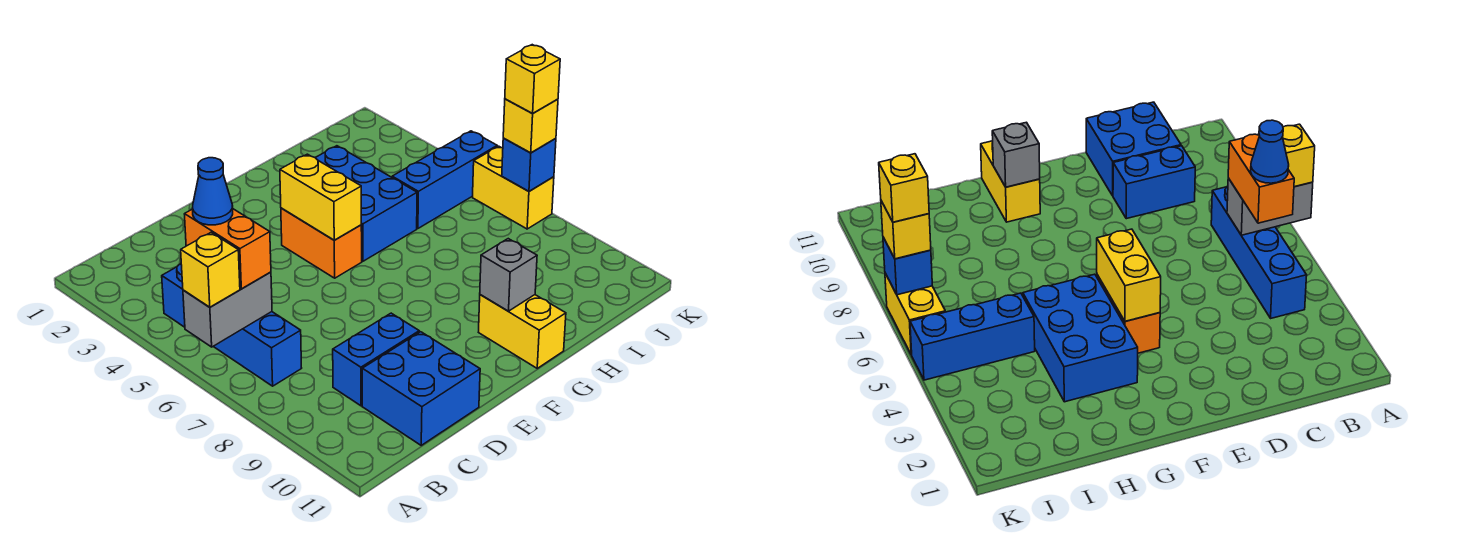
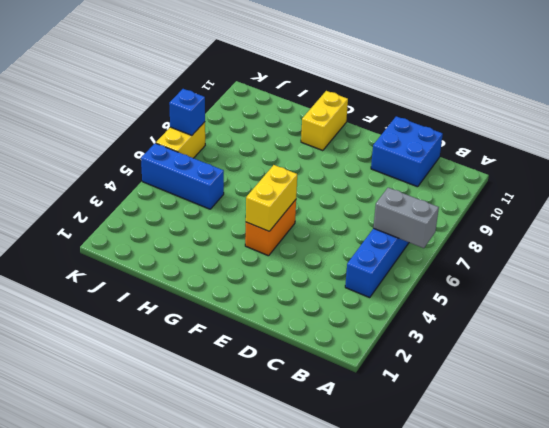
none -> blue 1x2 brick [333,313,419,406]
none -> blue 2x3 brick [315,146,417,261]
none -> grey 1x1 brick [480,239,537,311]

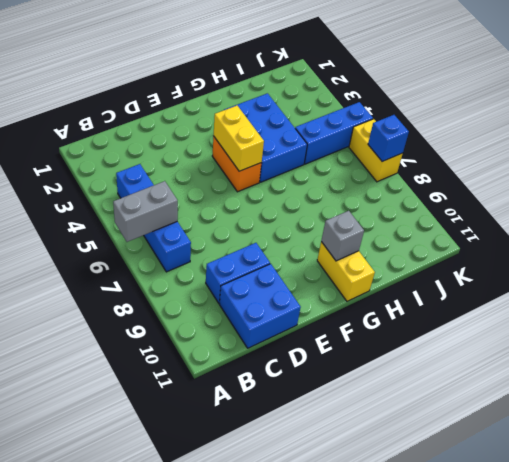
none -> yellow 1x1 brick [181,233,240,307]
none -> orange 1x2 brick [185,209,271,289]
none -> yellow 1x1 brick [503,99,558,153]

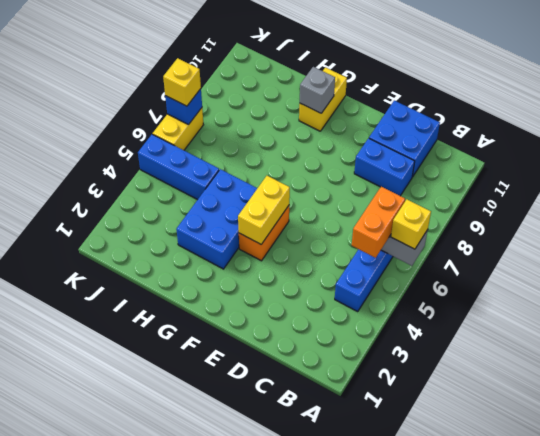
none -> blue 1x1 cone [192,158,233,225]
none -> yellow 1x1 brick [505,45,560,114]

